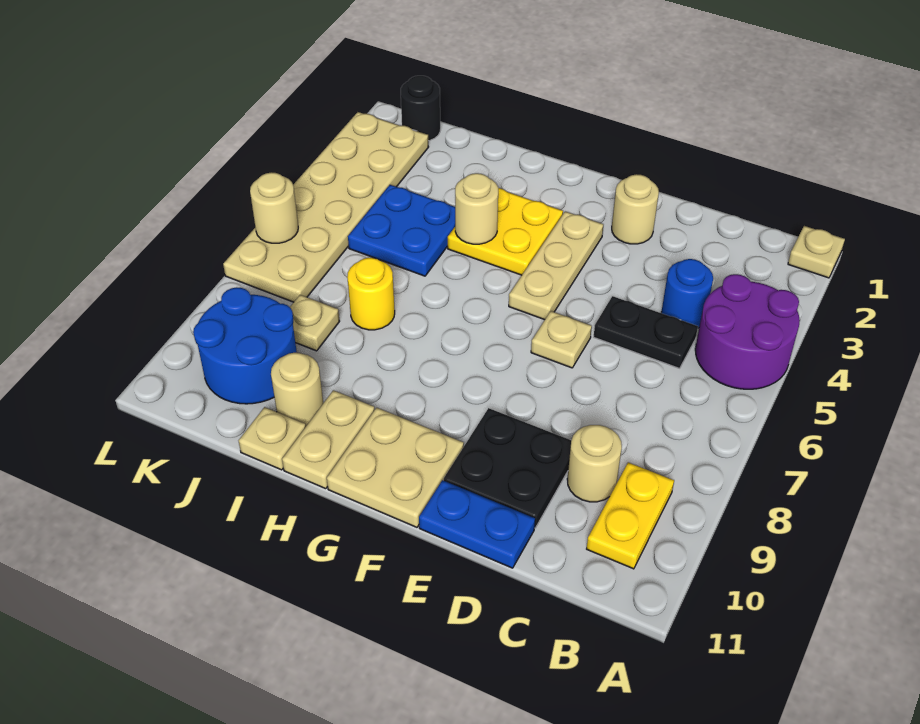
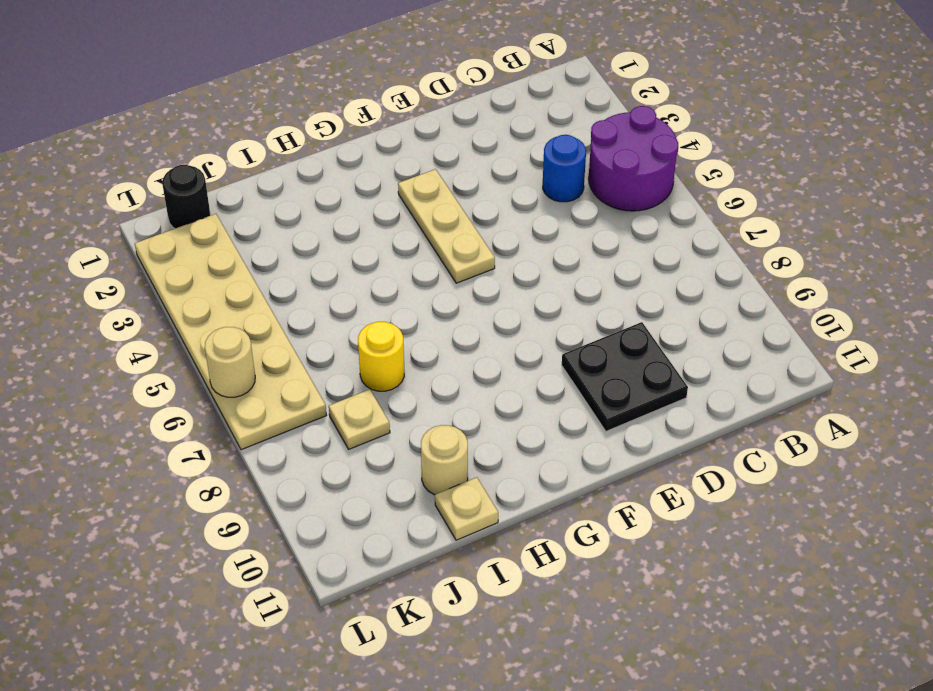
none -> tan 1x1 plate [788,226,845,278]
none -> yellow 1x2 plate [587,462,674,569]
none -> black 1x2 plate [594,296,698,368]

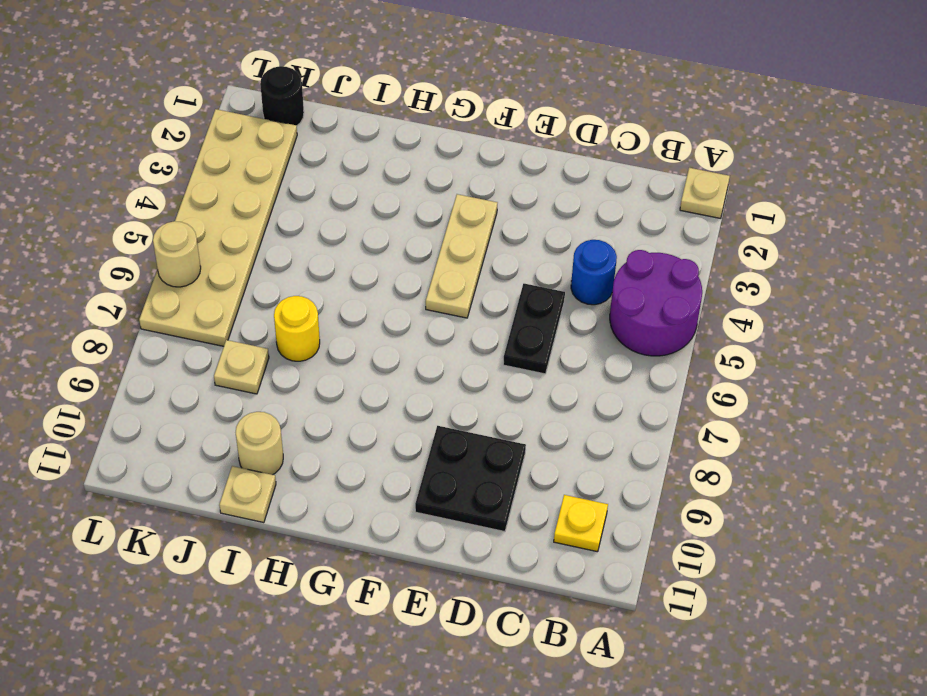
yellow 1x1 plate [554,495,608,552] -> yellow 1x2 plate [587,462,674,569]
black 1x2 plate [503,284,565,374] -> black 1x2 plate turned to [594,296,698,368]
none -> tan 1x1 round brick [567,425,622,502]
none -> blue 1x2 plate [419,480,535,568]
none -> tan 1x1 round brick [612,174,659,244]

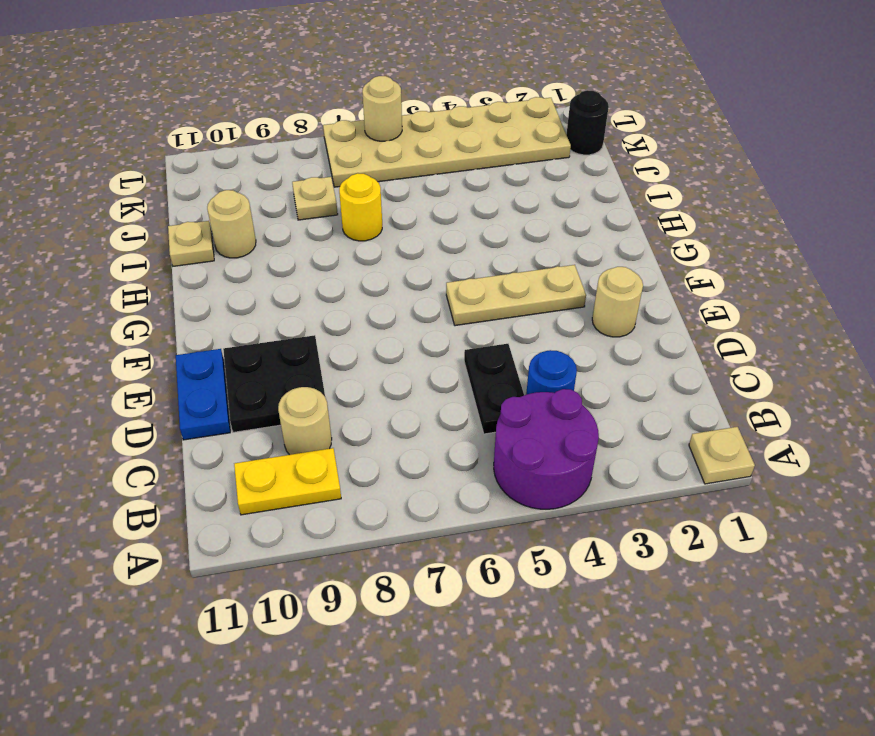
none -> tan 1x1 plate [531,311,592,368]
none -> tan 2x2 plate [327,408,464,527]
none -> yellow 2x2 plate [448,188,563,275]

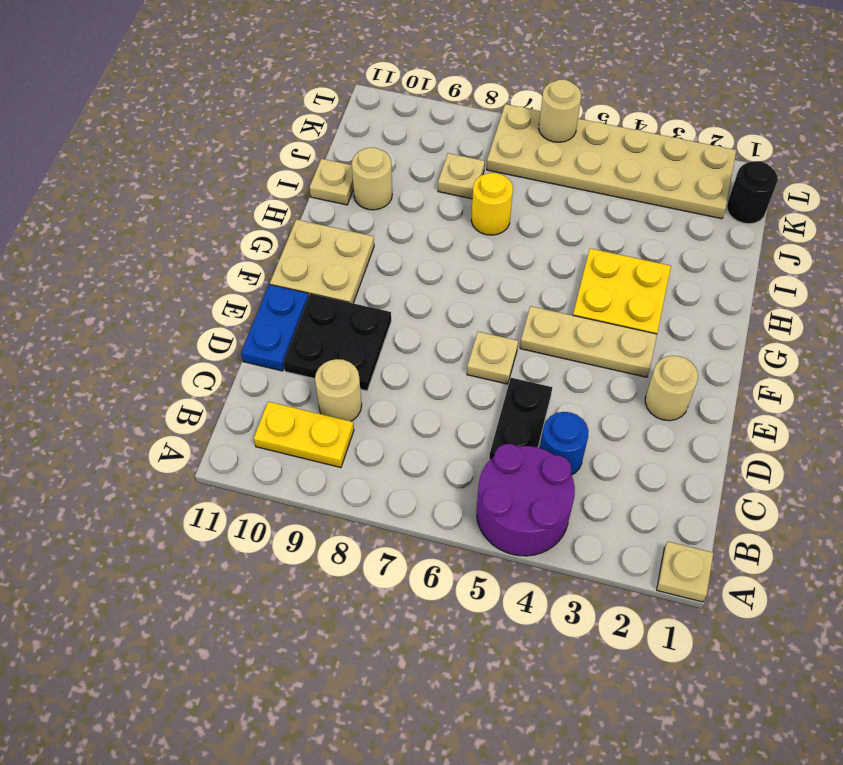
none -> tan 1x2 plate [282,390,375,489]
none -> blue 2x2 plate [348,185,455,276]
none -> blue 2x2 round brick [193,287,297,404]

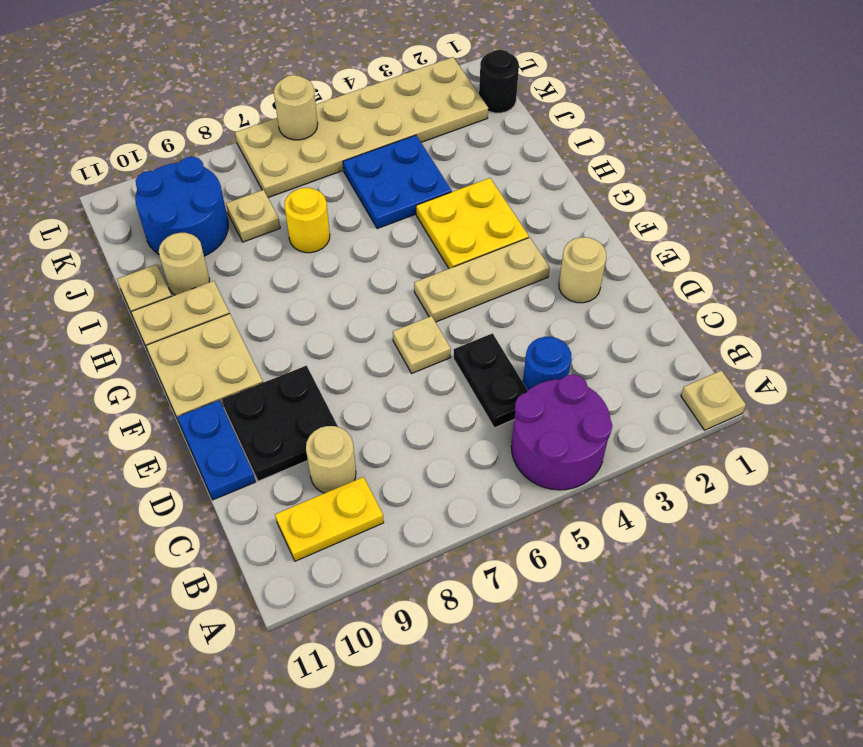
none -> tan 1x1 round brick [455,173,498,244]

